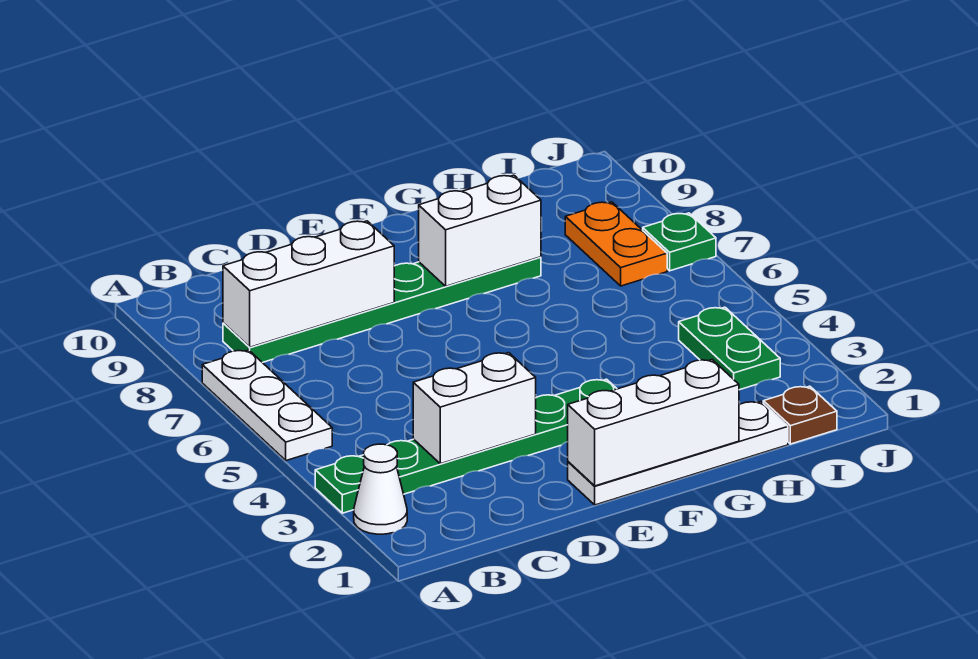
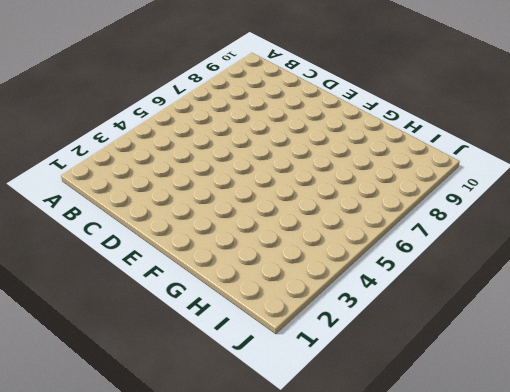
none -> white 1x1 cone [354,444,407,534]
none -> green 1x6 plate [315,379,617,513]
none -> white 1x3 plate [202,350,332,461]

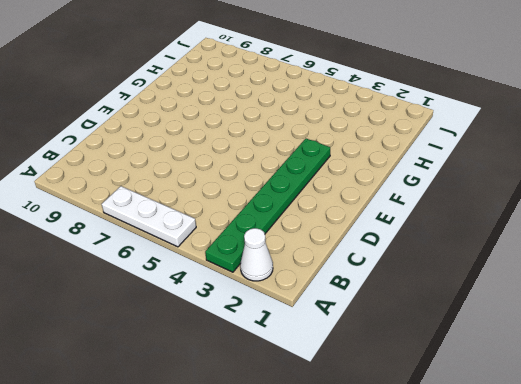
none -> green 1x6 plate [223,257,541,363]
none -> white 1x4 plate [568,402,788,505]
none -> brown 1x1 plate [763,386,837,444]

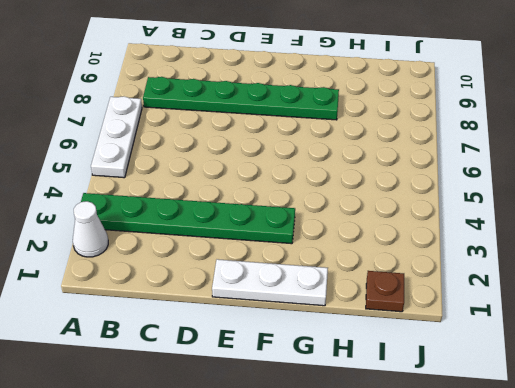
white 1x3 plate [212,259,328,306] -> white 1x4 plate [568,402,788,505]
none -> green 1x2 plate [679,307,780,390]
none -> orange 1x2 plate [565,202,667,286]
none -> green 1x1 plate [643,213,716,271]

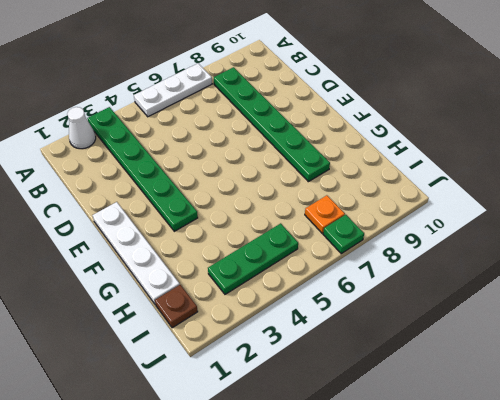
green 1x3 plate [208,223,298,294] -> green 1x2 plate [679,307,780,390]
orange 1x1 plate [305,195,345,233] -> orange 1x2 plate [565,202,667,286]
none -> white 1x3 brick [223,221,394,347]
none -> white 1x2 brick [413,353,536,464]
none -> white 1x3 brick [568,360,739,486]

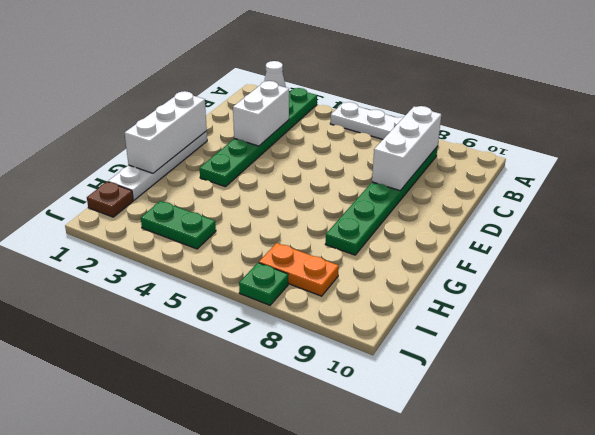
none -> white 1x2 brick [419,175,541,286]

